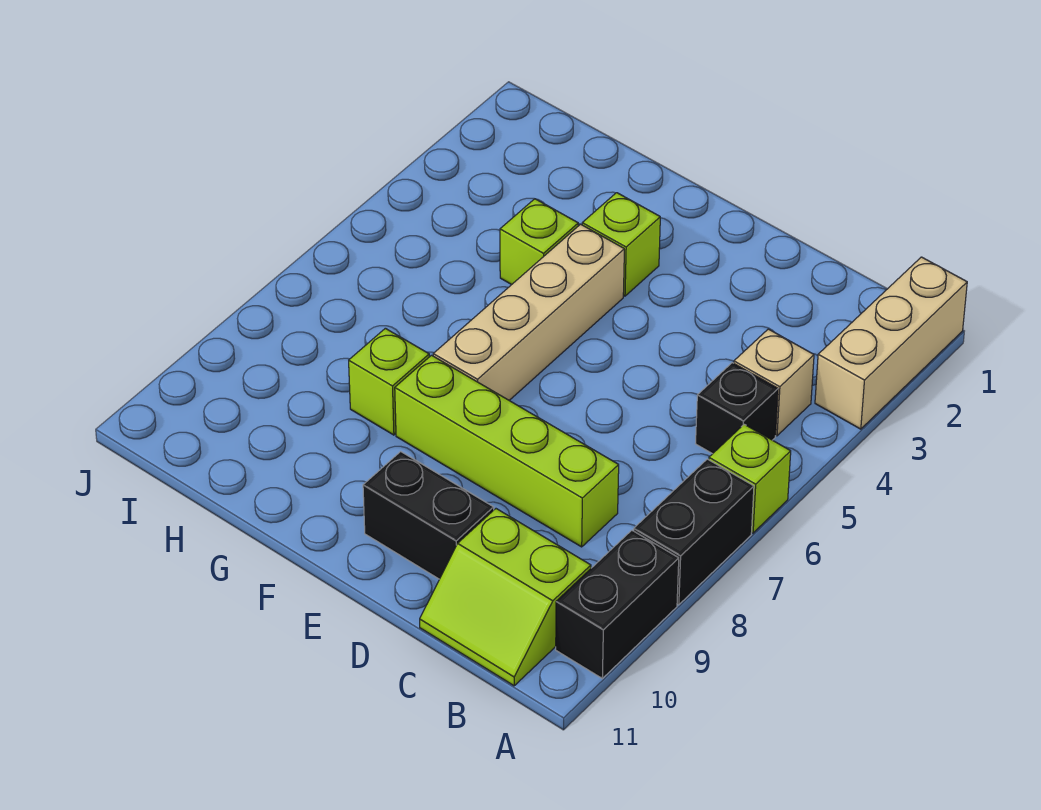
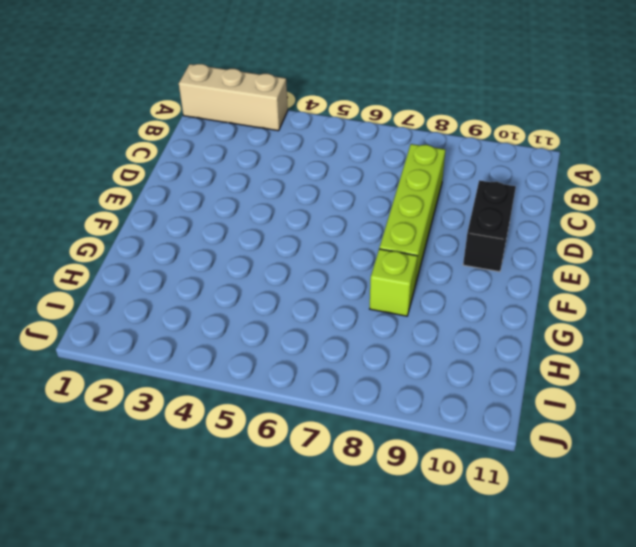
none -> lime 1x1 brick [709,424,791,533]
none -> black 1x2 brick [634,459,754,605]
none -> black 1x2 brick [556,530,679,678]

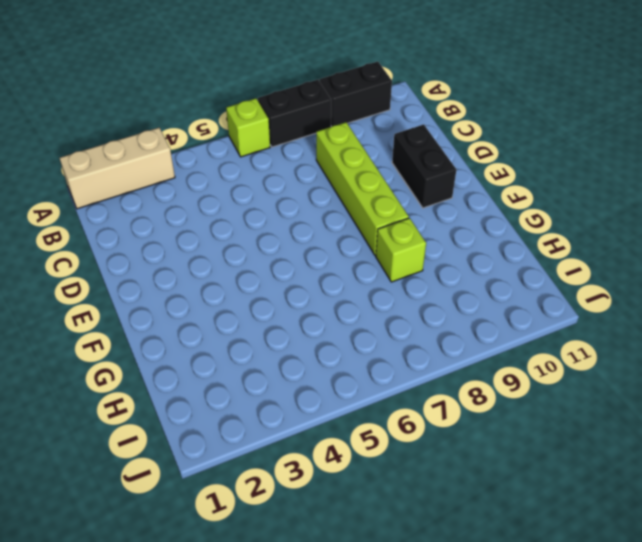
none -> tan 1x1 brick [734,329,814,436]
none -> black 1x1 brick [696,363,778,454]
none -> lime 2x2 slope [420,509,591,686]

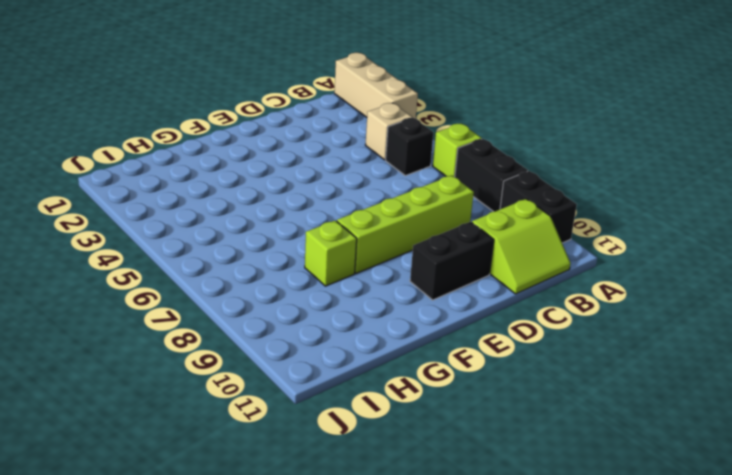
none -> lime 1x1 brick [582,193,660,296]
none -> tan 1x4 brick [433,224,624,400]
none -> lime 1x1 brick [500,199,578,285]

